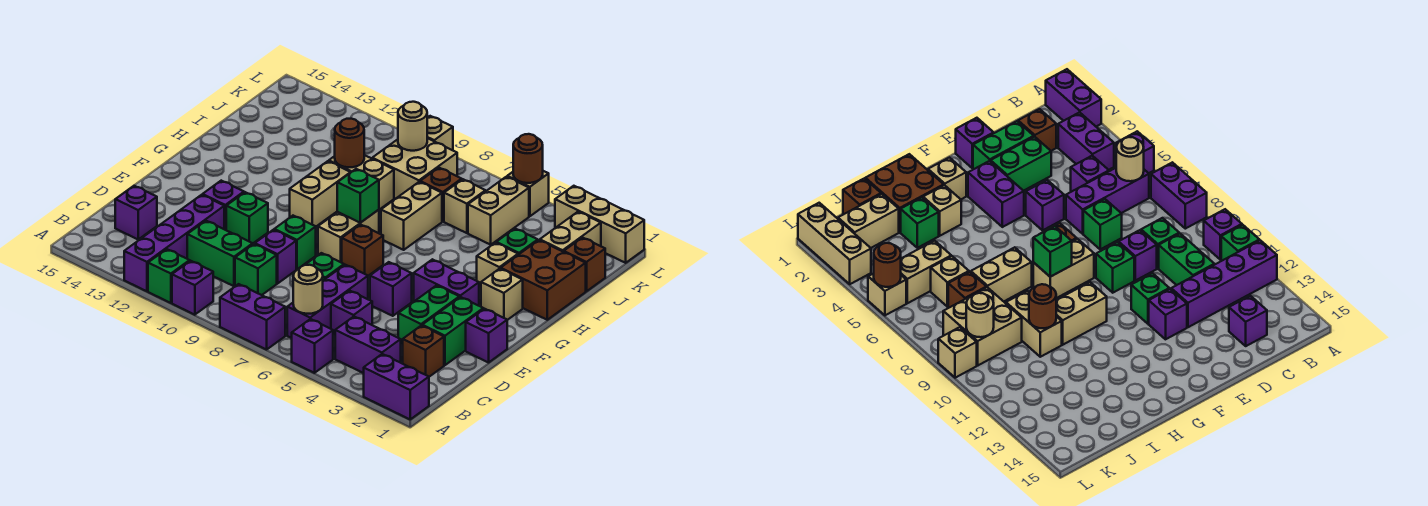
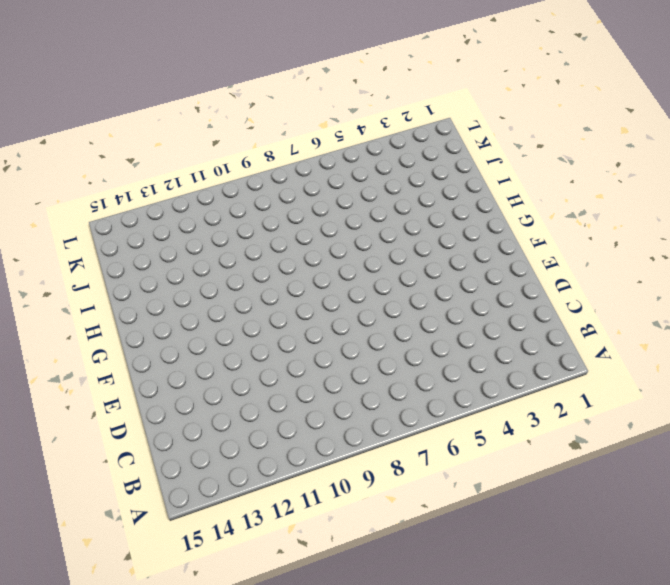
none -> purple 1x2 brick [364,354,429,419]
none -> purple 1x1 brick [292,319,333,373]
none -> purple 1x2 brick [220,284,285,350]
none -> purple 1x1 brick [172,261,213,315]

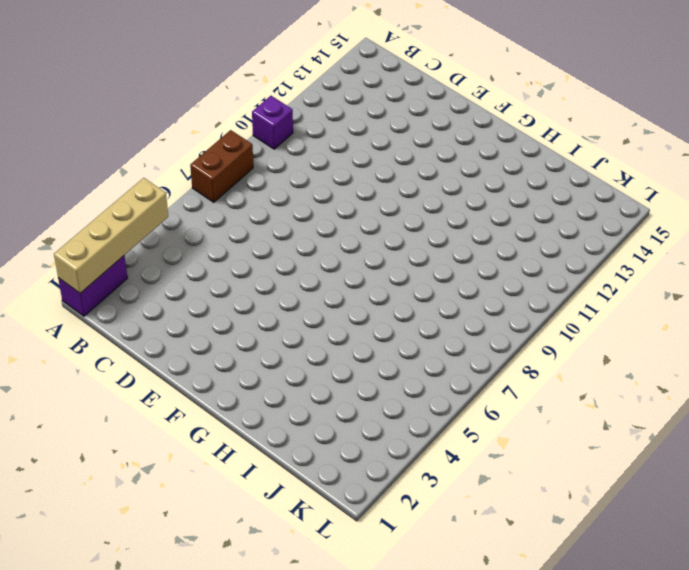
tan 1x4 brick [54,178,168,293] -> none
brown 1x2 brick [190,130,253,202] -> purple 1x2 brick [220,284,285,350]
none -> purple 1x1 brick [292,319,333,373]
none -> green 1x1 brick [148,249,190,303]
none -> purple 1x4 brick [124,195,224,291]
none -> purple 1x2 brick [335,317,401,373]

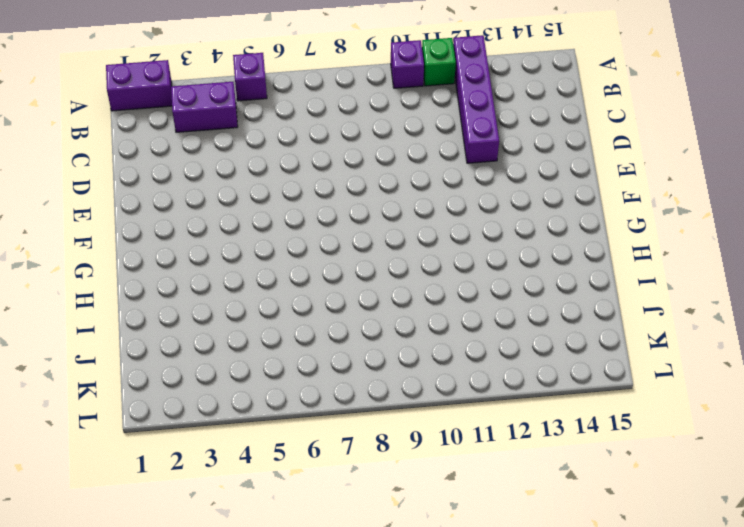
none -> purple 1x2 brick [220,284,285,350]
none -> purple 1x3 brick [287,265,368,338]
none -> brown 1x1 brick [403,326,444,377]
none -> purple 1x1 brick [331,291,372,335]

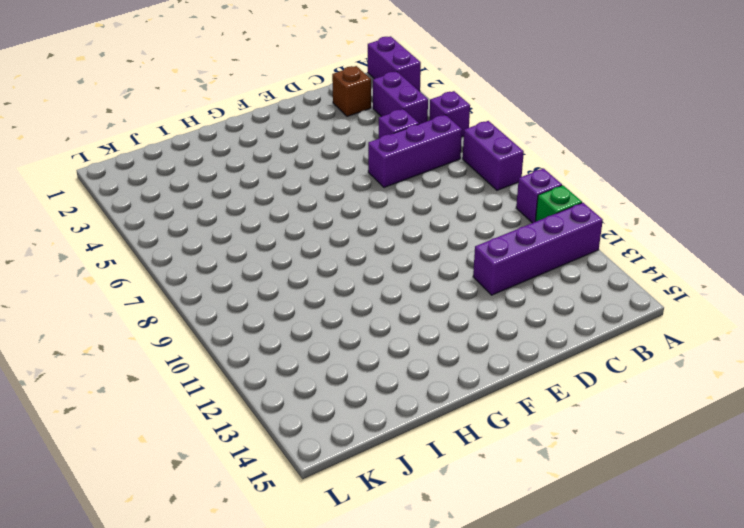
none -> green 1x1 brick [235,244,277,295]
none -> green 1x2 brick [187,221,253,286]
none -> purple 1x1 brick [115,186,157,239]
none -> green 1x2 brick [422,297,483,365]

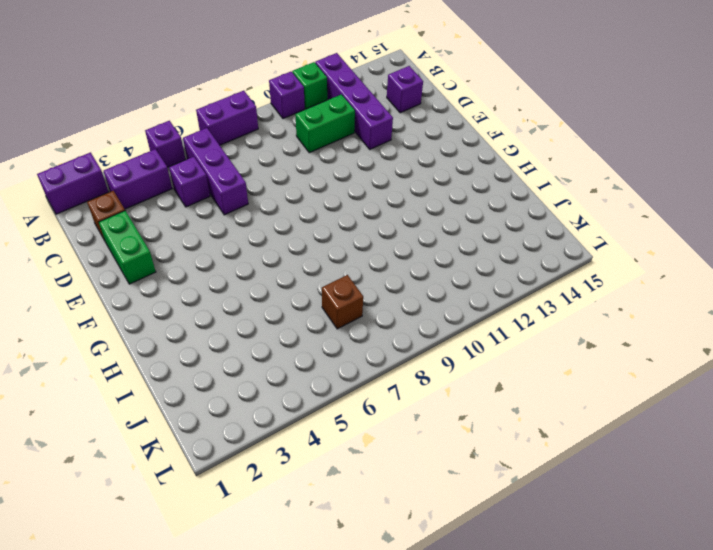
none -> green 1x1 brick [235,244,277,295]
none -> green 1x2 brick [398,285,459,345]
none -> green 1x1 brick [305,253,344,280]
none -> purple 1x1 brick [255,230,296,284]

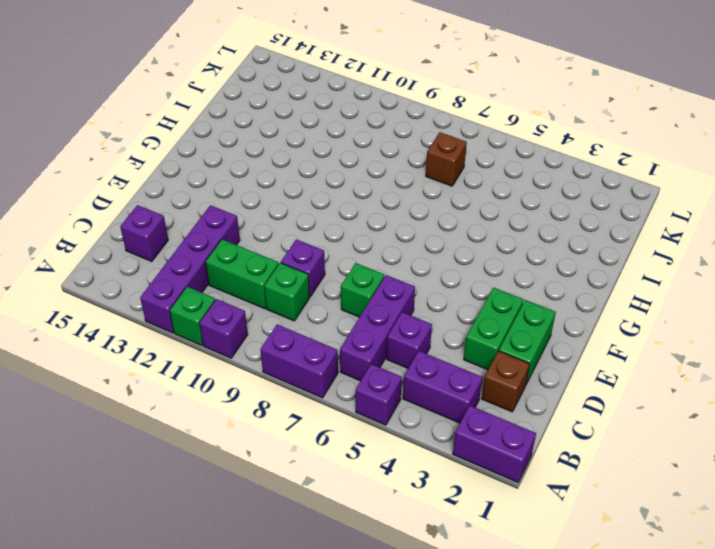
none -> purple 1x1 brick [466,309,507,363]
none -> purple 1x1 brick [370,262,412,316]
none -> green 1x1 brick [274,216,316,269]
none -> green 1x1 brick [226,192,268,243]

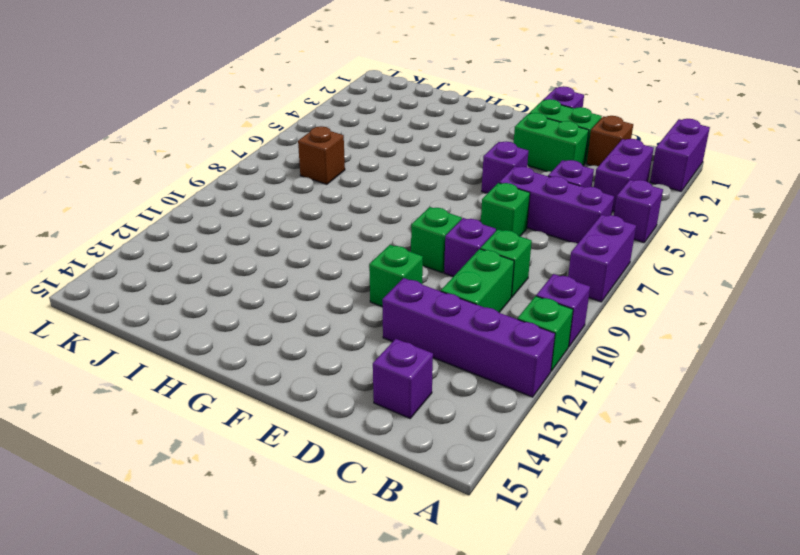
none -> purple 1x1 brick [203,181,244,230]
none -> purple 1x2 brick [414,259,479,306]
none -> brown 1x1 brick [342,225,383,276]
none -> tan 1x2 brick [318,210,379,263]

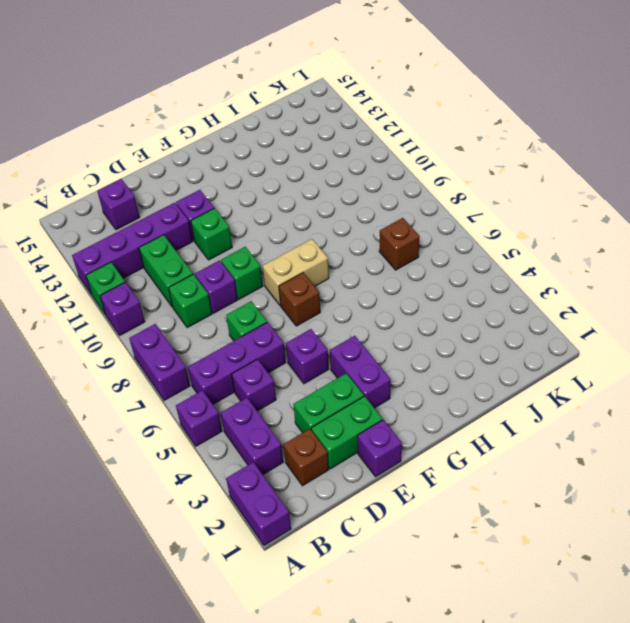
none -> tan 1x1 brick [481,269,523,320]
none -> tan 1x2 brick [290,161,351,226]
none -> brown 2x2 brick [501,240,586,320]
none -> tan 1x1 brick [477,243,518,287]

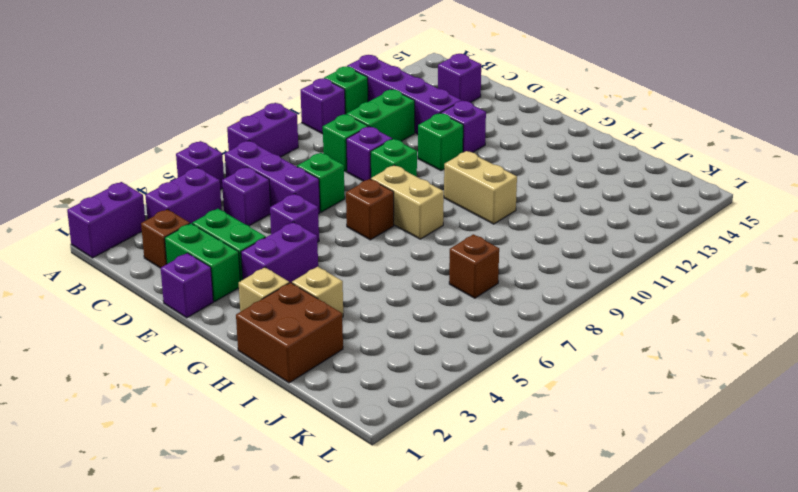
none -> tan 1x2 brick [381,182,442,250]
none -> green 1x1 brick [496,229,538,255]
none -> tan 1x2 brick [329,155,394,210]
none -> brown 1x1 brick [564,238,605,291]

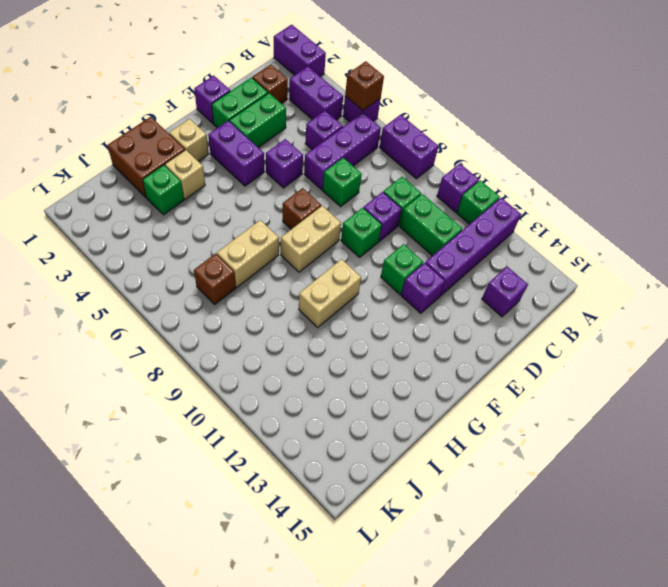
brown 1x1 brick [345,61,384,111] -> brown 1x1 brick moved to [564,238,605,291]
none -> tan 1x2 brick [329,155,394,210]
none -> tan 1x2 brick [540,212,601,252]
none -> tan 1x2 brick [468,177,529,245]
none -> tan 1x1 brick [444,179,486,233]

